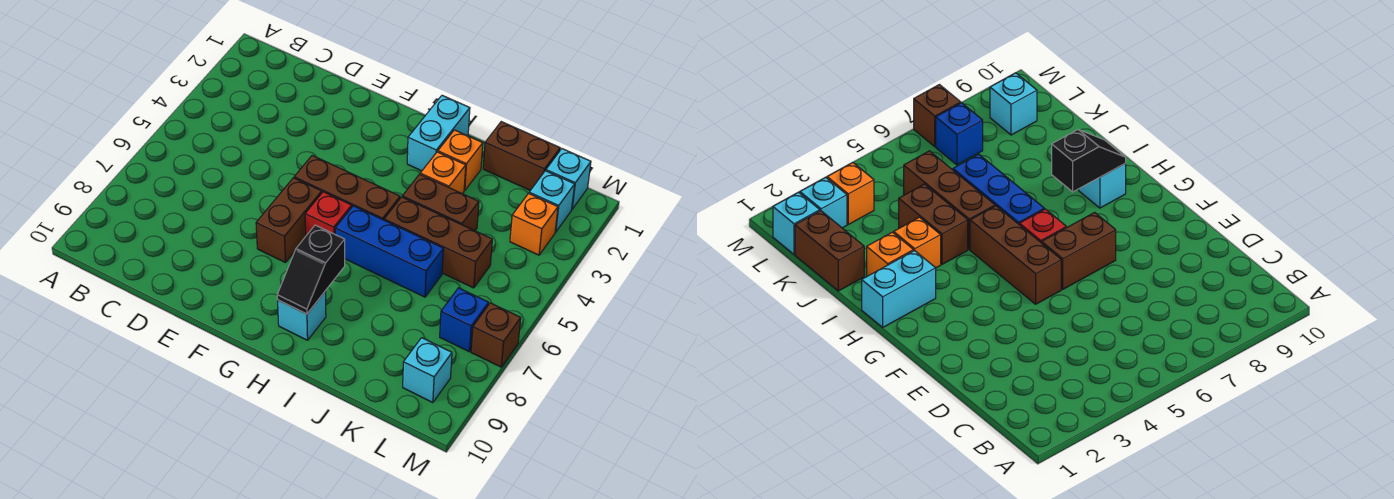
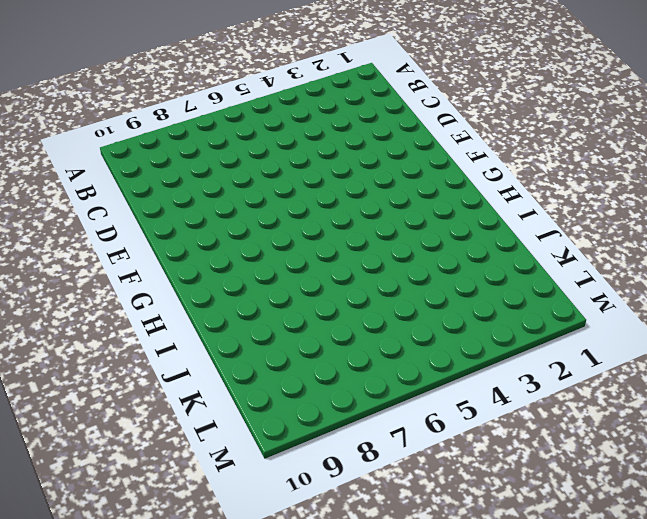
none -> brown 1x3 brick [294,156,400,220]
none -> brown 1x2 brick [256,178,322,263]
none -> red 1x1 brick [305,192,352,235]

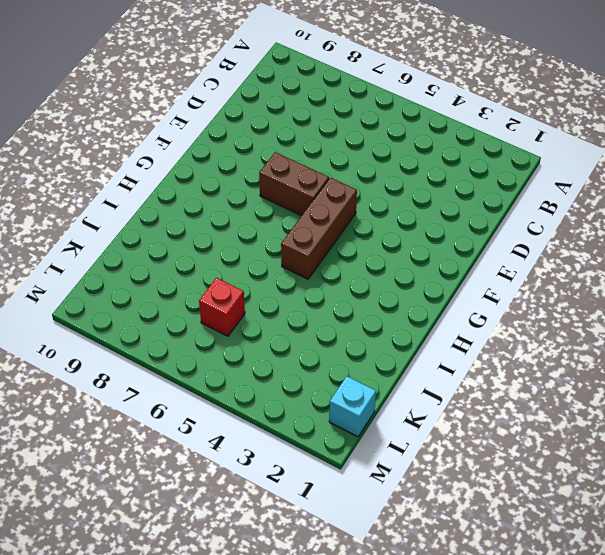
red 1x1 brick [199,278,245,336] -> red 1x1 brick moved to [305,192,352,235]
none -> cyan 1x2 brick [407,95,470,171]
none -> blue 1x3 brick [335,206,444,297]
none -> cyan 1x1 brick [278,291,326,340]

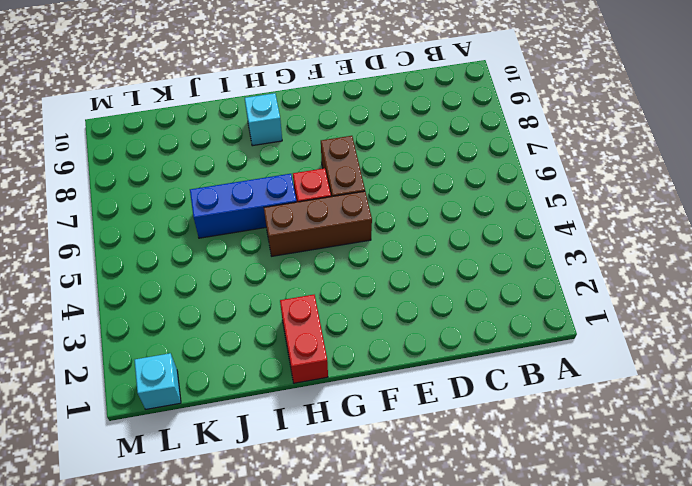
red 1x2 brick [280,295,328,383] -> cyan 1x2 brick [407,95,470,171]
none -> orange 1x1 brick [438,130,483,190]
none -> orange 1x1 brick [420,152,466,194]
none -> brown 1x2 brick [402,174,479,231]

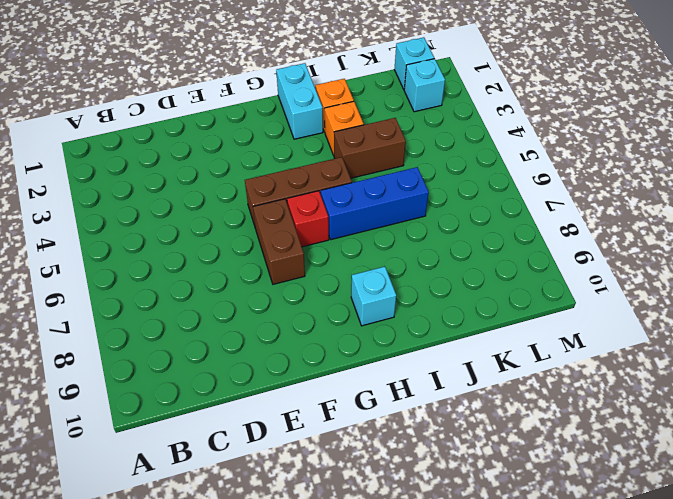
none -> brown 1x3 brick [384,197,492,288]
none -> brown 1x2 brick [483,122,560,190]
none -> orange 1x1 brick [510,193,558,255]

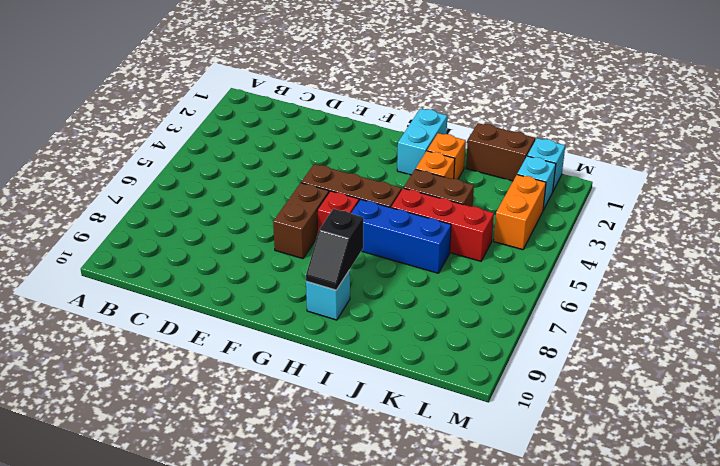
red 1x3 brick [391,188,494,261] -> brown 1x3 brick [384,197,492,288]
orange 1x2 brick [494,175,546,250] -> orange 1x1 brick [510,193,558,255]
none -> blue 1x1 brick [440,288,489,352]
none -> cyan 1x1 brick [403,338,452,403]
none -> brown 1x1 brick [471,303,521,367]

